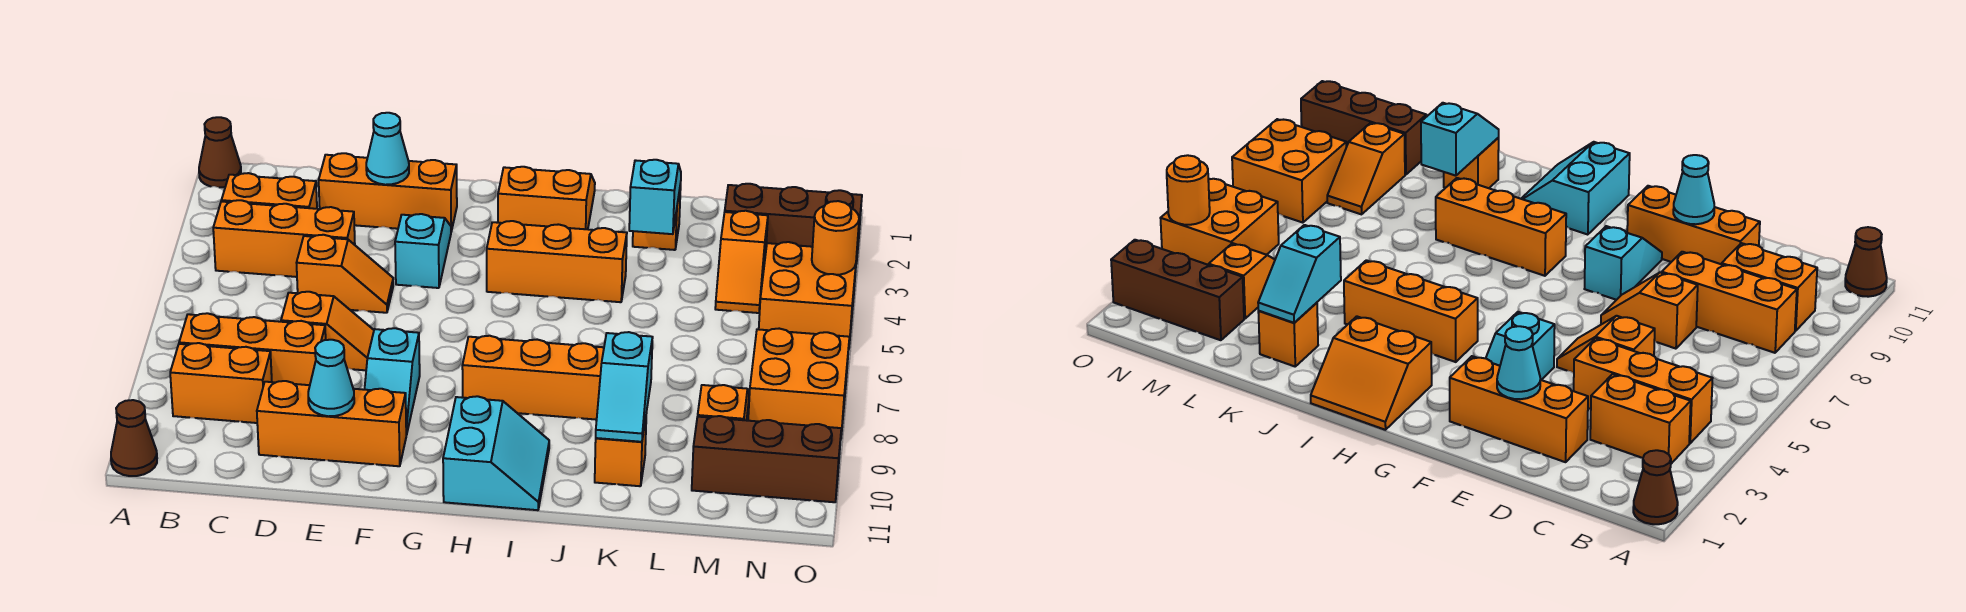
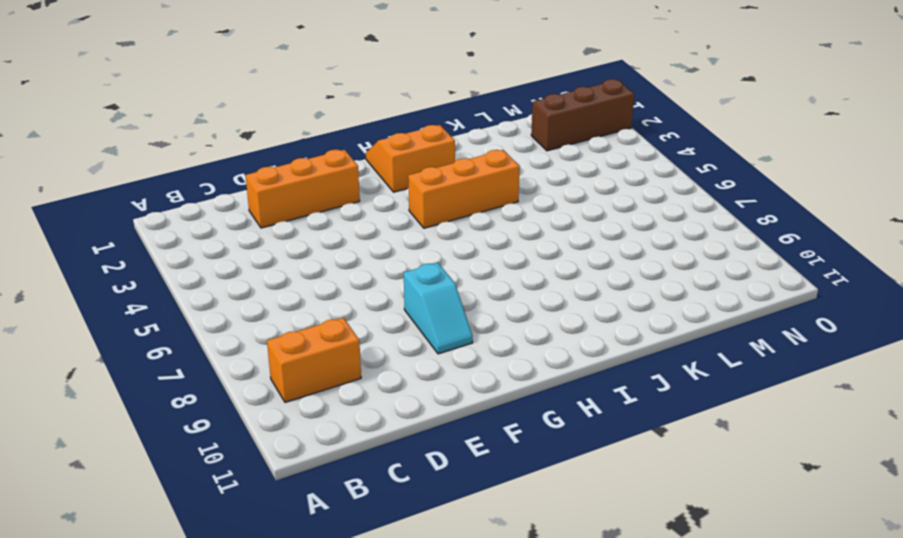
none -> brown 1x1 cone [199,117,241,188]
none -> brown 1x1 cone [111,400,157,476]
none -> orange 1x2 brick [221,173,317,209]

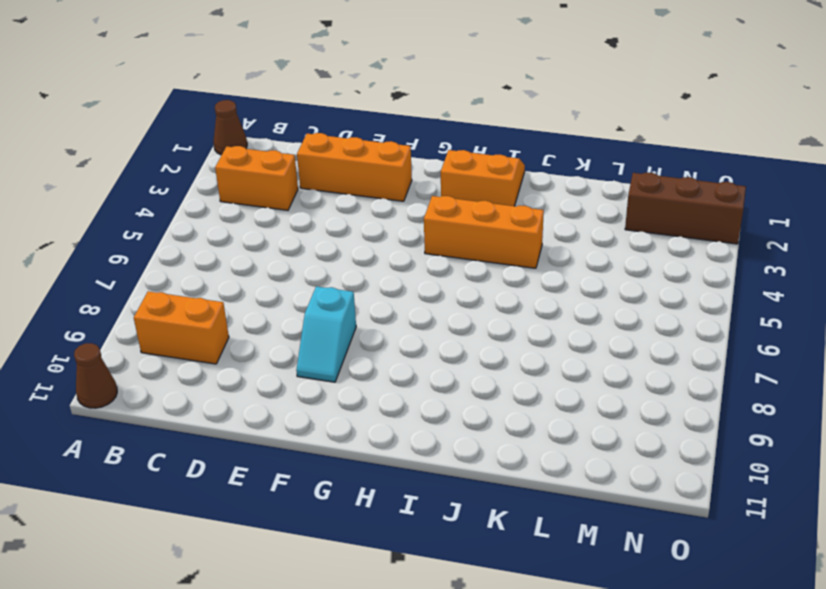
none -> orange 1x3 brick [213,200,355,277]
none -> orange 1x3 brick [179,313,326,385]
none -> orange 1x2 slope [297,235,393,313]

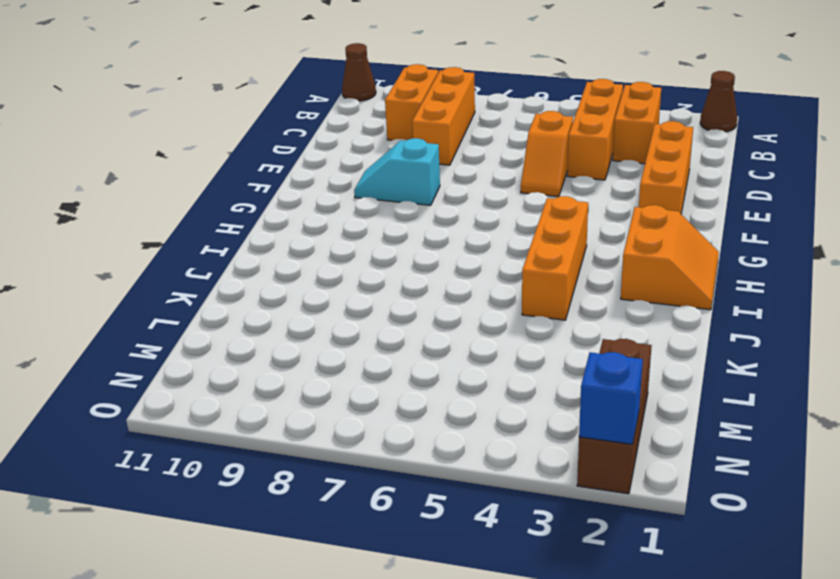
blue 1x1 brick [579,352,643,444] -> none
none -> orange 1x2 slope [281,292,374,370]
none -> orange 1x3 brick [257,381,406,466]
none -> cyan 1x2 slope [395,214,451,288]

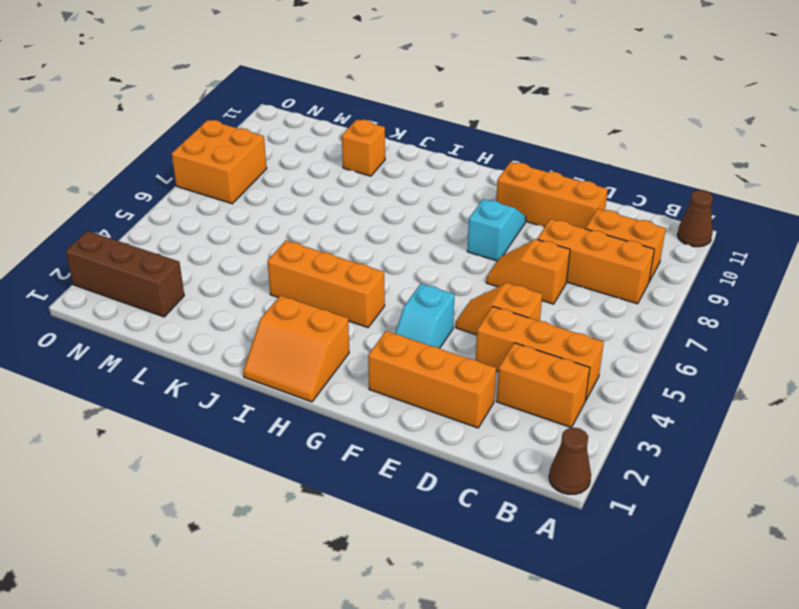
none -> orange 1x3 brick [462,336,604,420]
none -> cyan 2x2 slope [443,396,549,510]
none -> orange 1x1 brick [633,184,681,250]

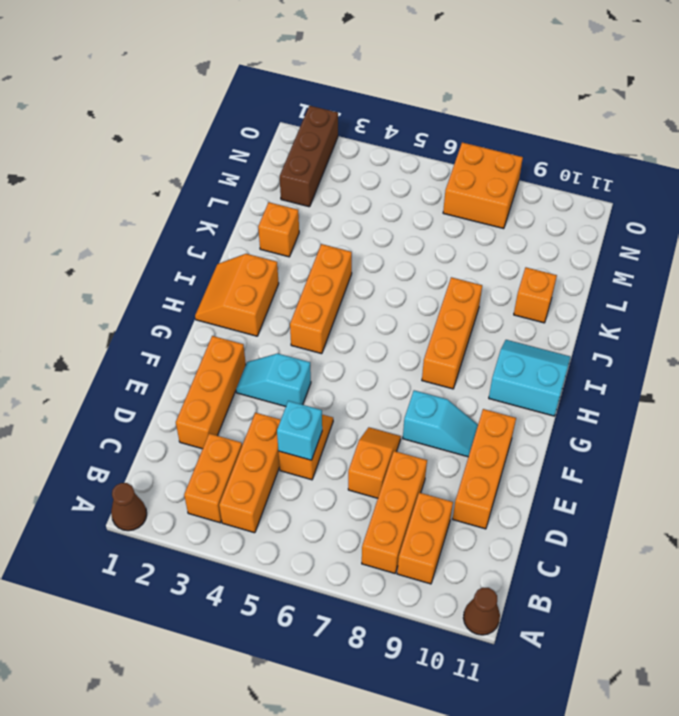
cyan 1x1 brick [277,401,322,460] -> none
none -> orange 1x2 slope [715,211,768,313]
none -> orange 1x2 slope [698,385,749,420]
none -> brown 1x3 brick [692,416,841,502]

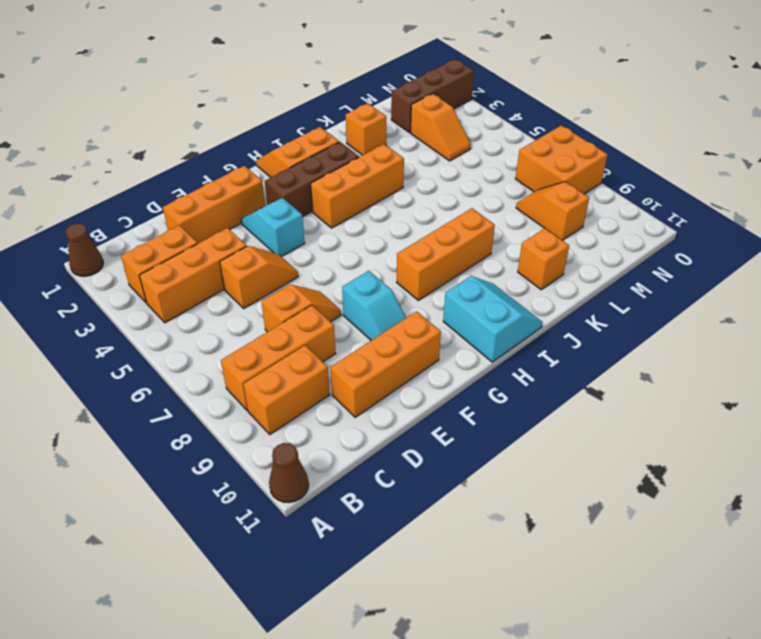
brown 1x3 brick [265,142,359,217] -> brown 1x3 brick moved to [692,416,841,502]
none -> orange 2x2 brick [759,242,857,344]
none -> cyan 1x1 cone [366,113,409,185]
none -> cyan 1x1 cone [308,340,354,416]

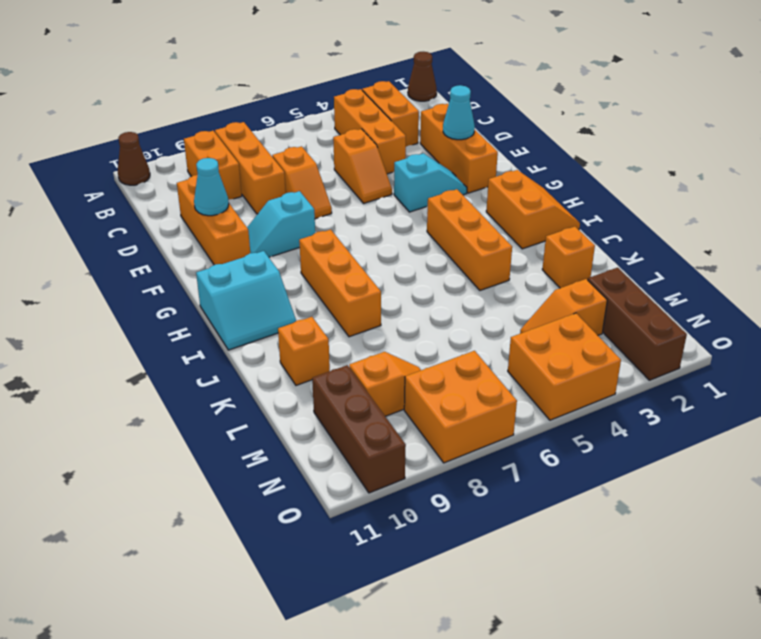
none -> cyan 1x2 slope [629,160,681,234]
none -> cyan 1x2 slope [596,332,653,442]
none -> orange 1x1 round brick [812,201,859,275]

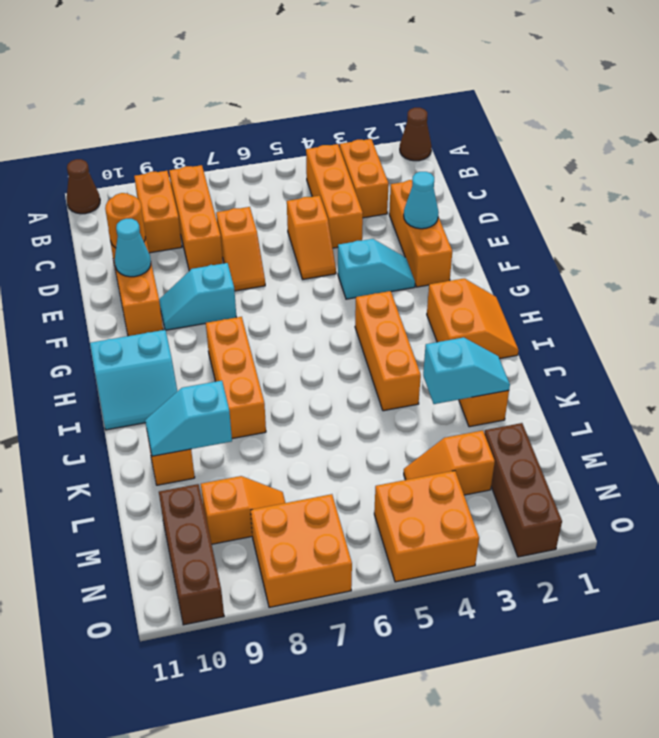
orange 1x1 round brick [105,193,145,248] -> orange 1x1 round brick moved to [812,201,859,275]

